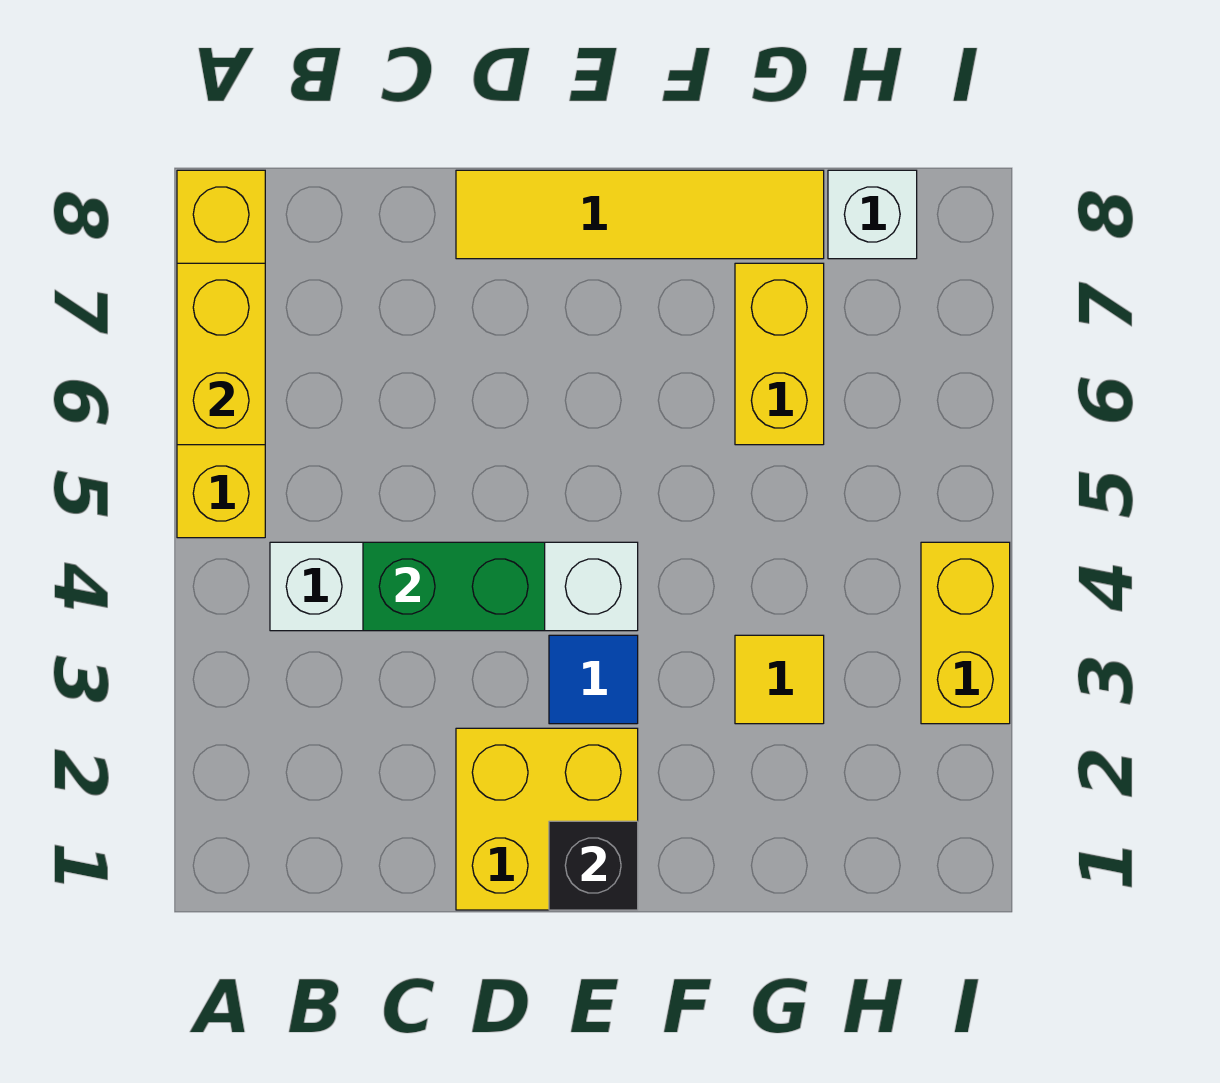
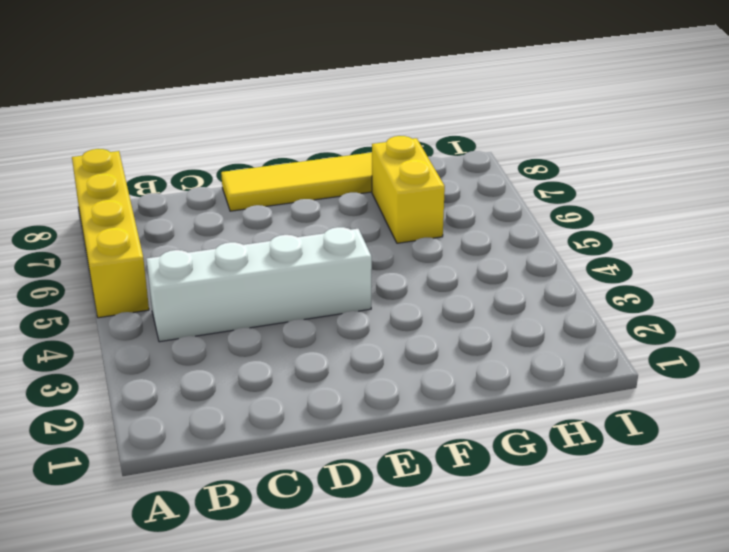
none -> yellow 2x2 brick [456,728,638,910]
none -> blue 1x1 tile [549,635,638,724]
none -> yellow 1x1 tile [735,635,824,724]

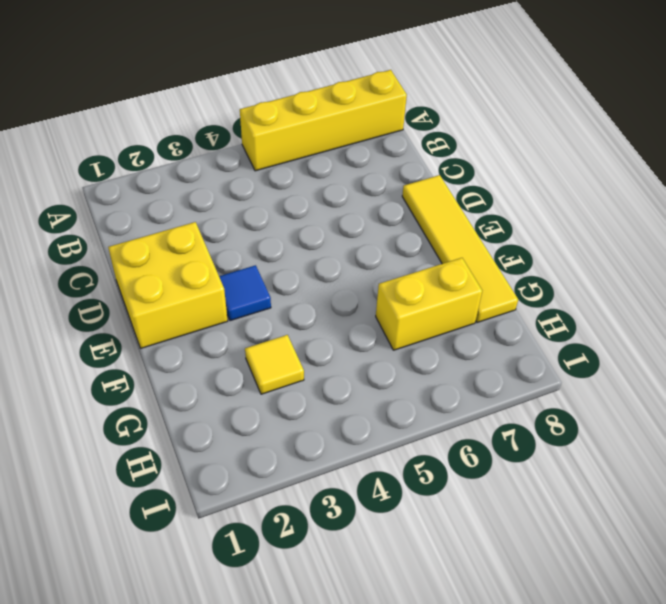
none -> white 1x4 brick [270,542,638,631]
none -> white 1x1 brick [828,170,917,259]
none -> yellow 1x2 brick [921,542,1010,724]

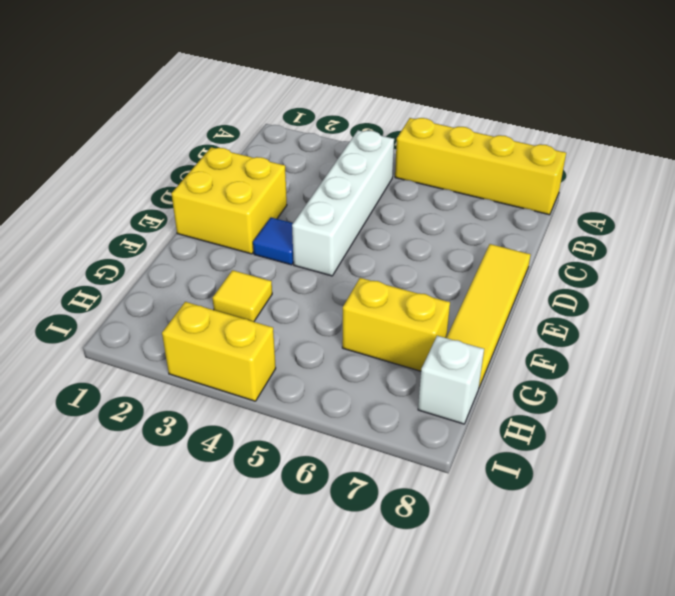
none -> yellow 1x2 brick [177,263,265,445]
none -> green 1x2 brick [363,542,545,631]
none -> black 1x1 brick [549,821,638,910]

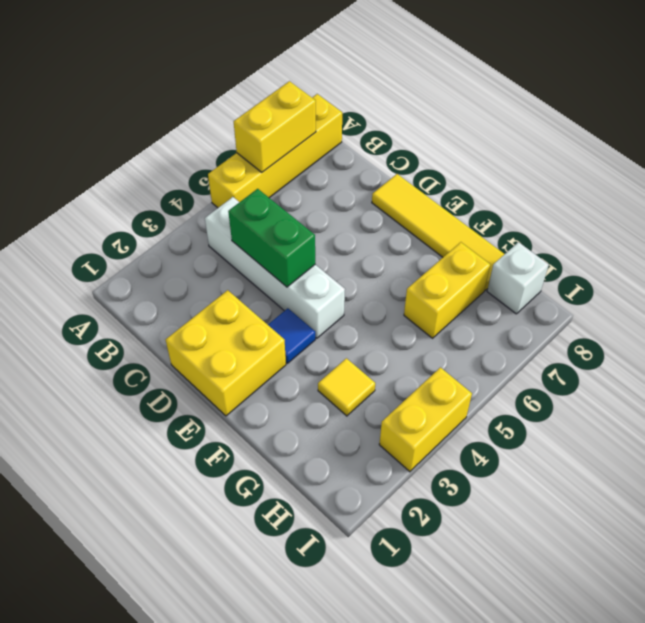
none -> black 1x1 brick [549,821,638,910]

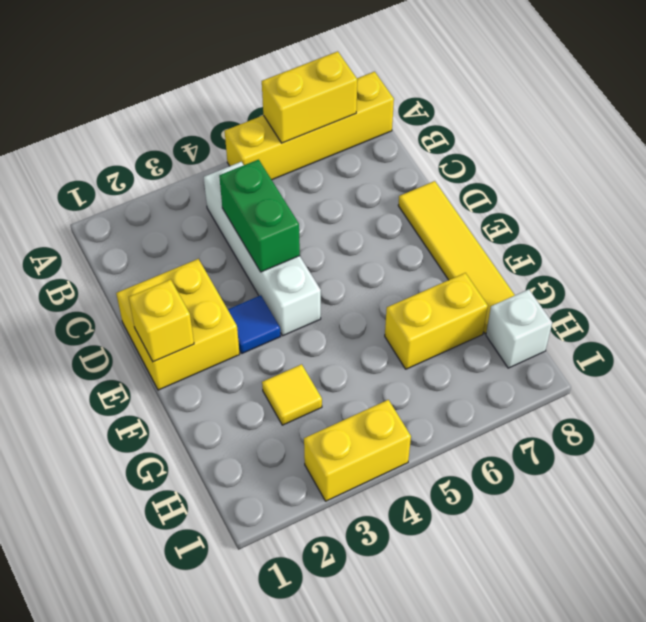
yellow 1x1 brick [129,279,194,362] -> black 1x1 brick [549,821,638,910]

